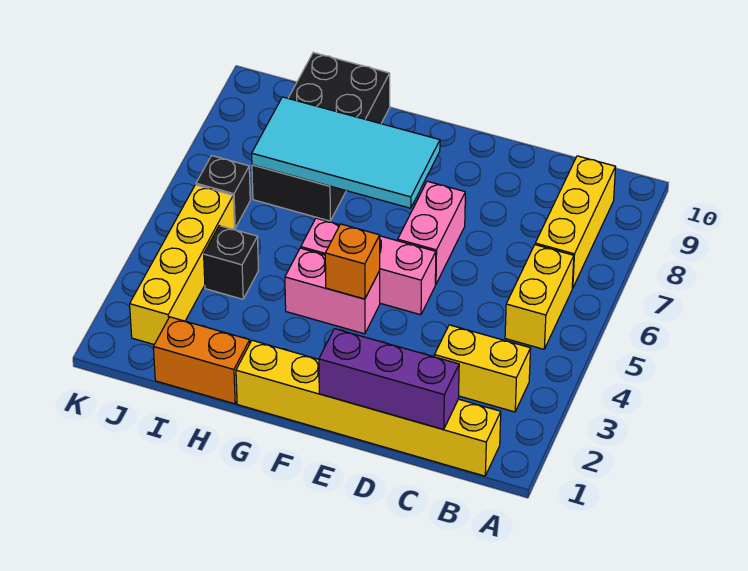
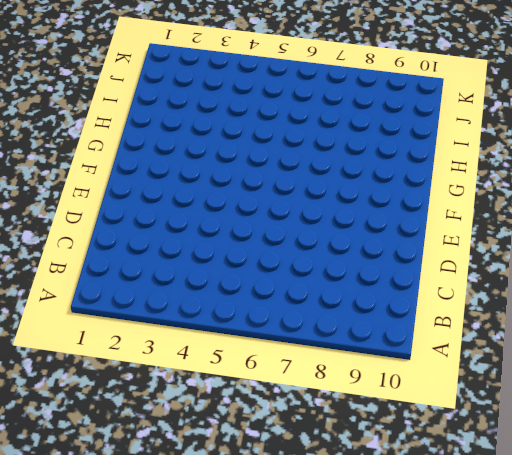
none -> yellow 1x6 brick [236,340,501,476]
none -> yellow 1x2 brick [434,325,531,412]
none -> yellow 1x2 brick [505,245,574,349]

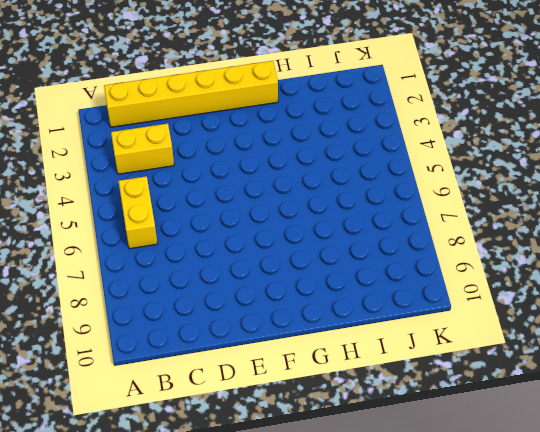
none -> yellow 1x3 brick [535,156,616,288]
none -> pink 1x3 brick [301,218,436,315]
none -> pink 1x2 brick [398,181,465,284]

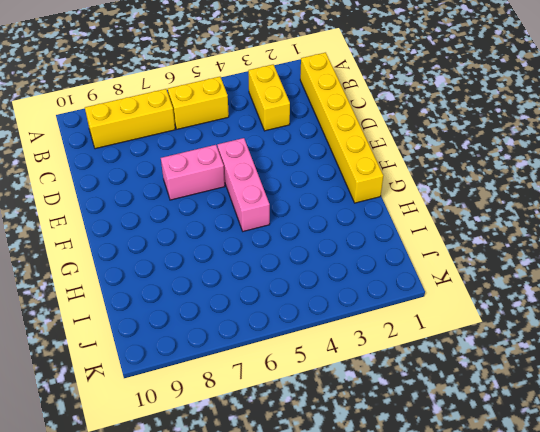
none -> pink 1x2 brick [285,248,380,334]
none -> orange 1x2 brick [153,317,250,404]
none -> black 2x4 brick [252,53,390,221]

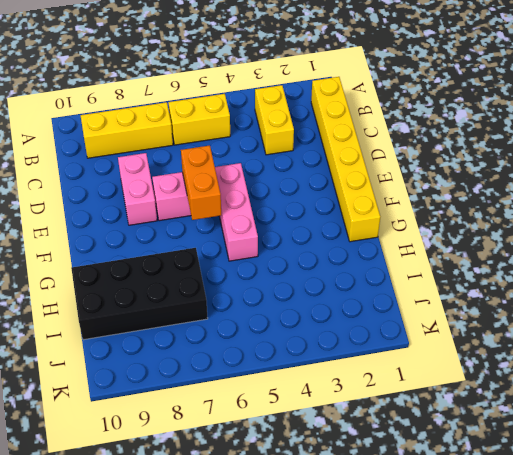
pink 1x2 brick [118,153,157,225] -> pink 1x2 brick moved to [285,248,380,334]
orange 1x2 brick [181,145,221,220] -> orange 1x2 brick moved to [153,317,250,404]
none -> black 1x1 brick [204,226,259,299]
none -> yellow 1x4 brick [130,185,235,344]
none -> black 1x1 brick [196,156,250,228]

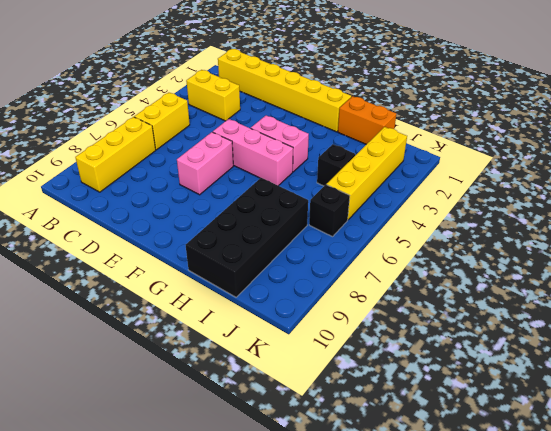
none -> purple 1x3 brick [319,329,459,429]
none -> orange 1x1 brick [325,224,380,299]
none -> cyan 2x4 tile [252,97,440,208]

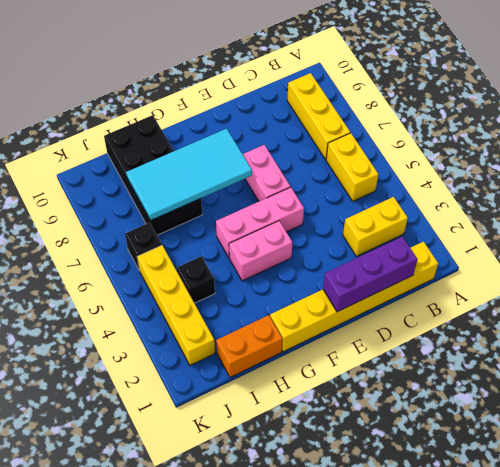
none -> orange 1x1 brick [325,224,380,299]

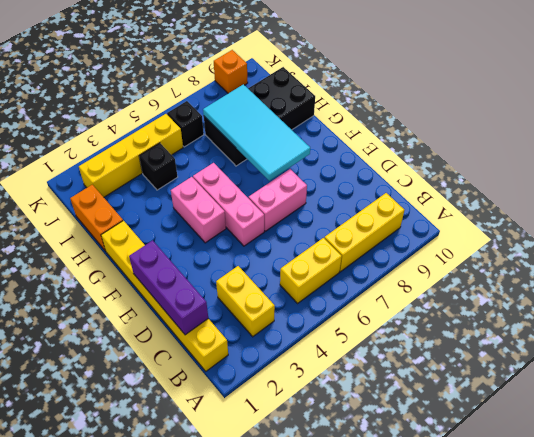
orange 1x1 brick [214,50,248,93] -> orange 1x1 brick moved to [325,224,380,299]

